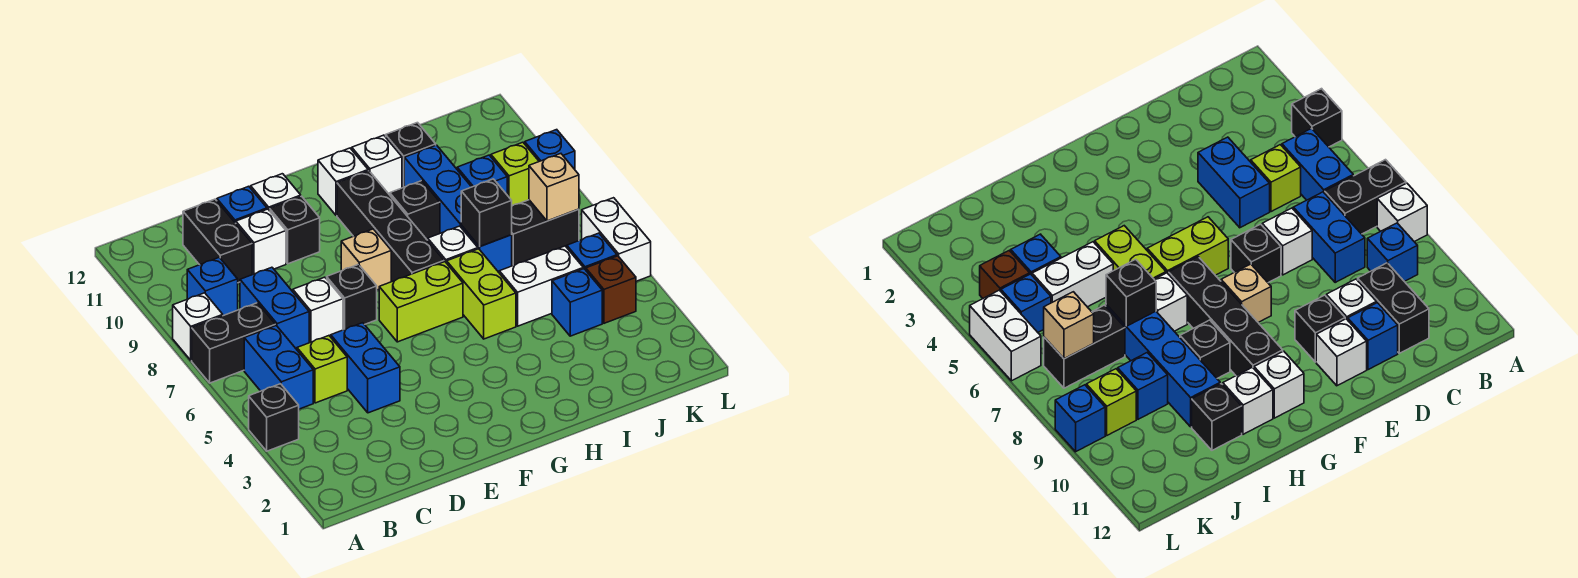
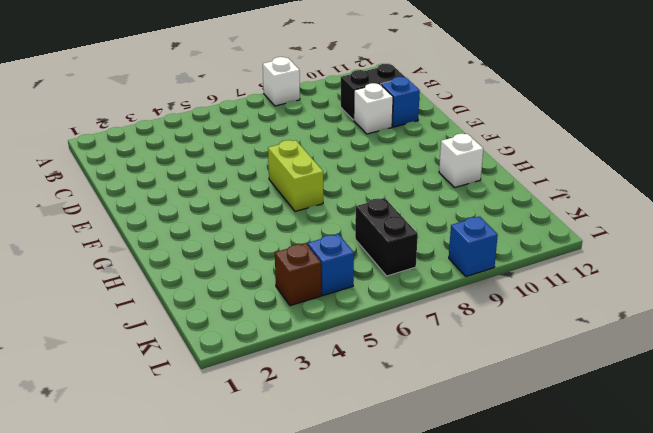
none -> black 1x1 brick [249,384,299,451]
none -> black 1x2 brick [192,303,276,383]
none -> blue 1x2 brick [244,326,313,409]
none -> blue 1x1 brick [187,257,238,316]

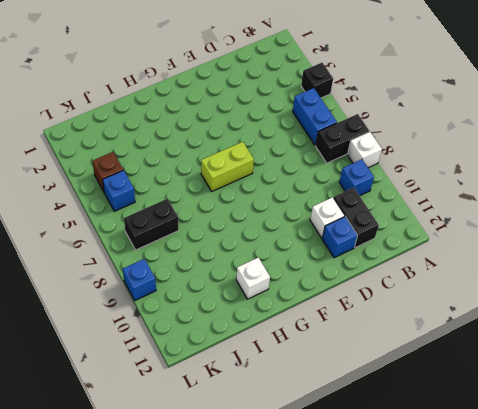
none -> lime 1x1 brick [297,336,347,403]
none -> blue 1x2 brick [240,267,309,349]
none -> blue 1x2 brick [331,323,400,413]
none -> white 1x1 brick [293,277,343,343]

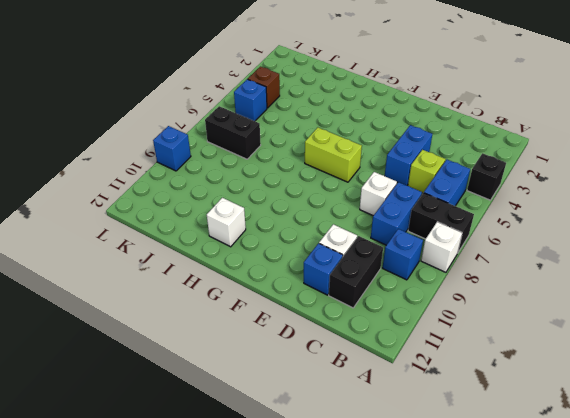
none -> black 1x1 brick [327,265,377,330]
none -> black 1x1 brick [270,196,320,264]
none -> white 1x1 brick [251,174,301,211]
none -> tan 1x1 brick [341,229,391,290]

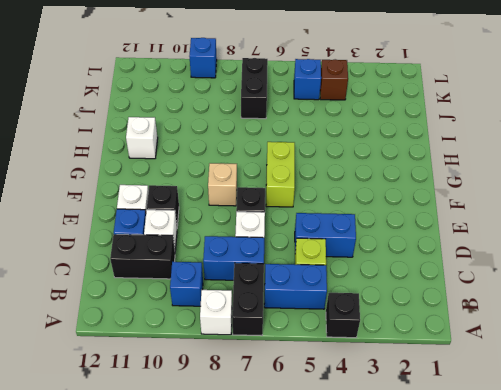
none -> black 1x4 brick [337,171,444,282]
none -> white 1x1 brick [318,148,368,216]
none -> lime 1x2 brick [447,249,516,339]
none -> white 1x1 brick [428,226,478,263]

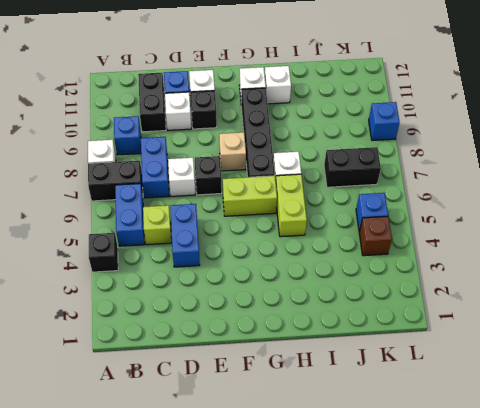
none -> black 1x1 brick [390,181,440,240]
none -> white 1x2 brick [499,246,583,326]
none -> blue 1x4 brick [404,145,512,272]
none -> black 1x1 brick [386,123,436,188]

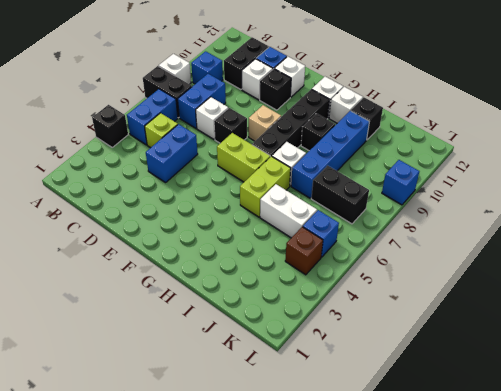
none -> blue 1x1 brick [552,269,602,336]
none -> blue 1x1 brick [457,155,507,194]
none -> lime 1x1 brick [491,142,539,206]
none -> white 1x2 brick [582,198,651,281]

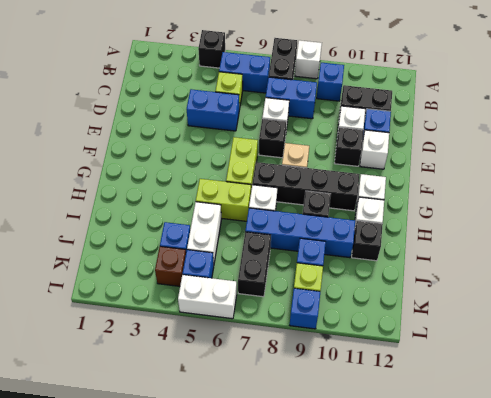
none -> black 1x1 brick [461,179,512,247]
none -> tan 1x1 brick [529,154,579,221]

